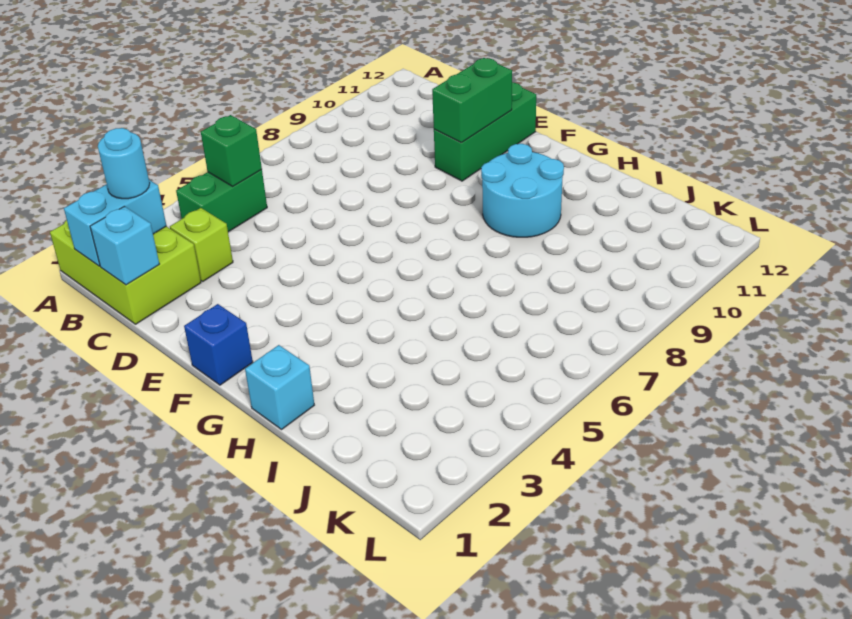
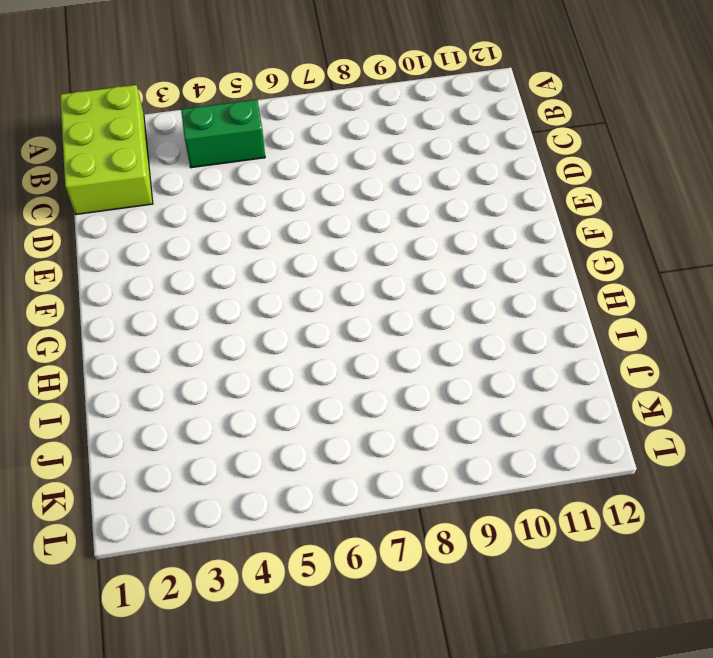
none -> lime 1x1 brick [170,208,233,281]
none -> green 1x3 brick [434,82,536,181]
none -> blue 1x1 brick [184,304,253,385]

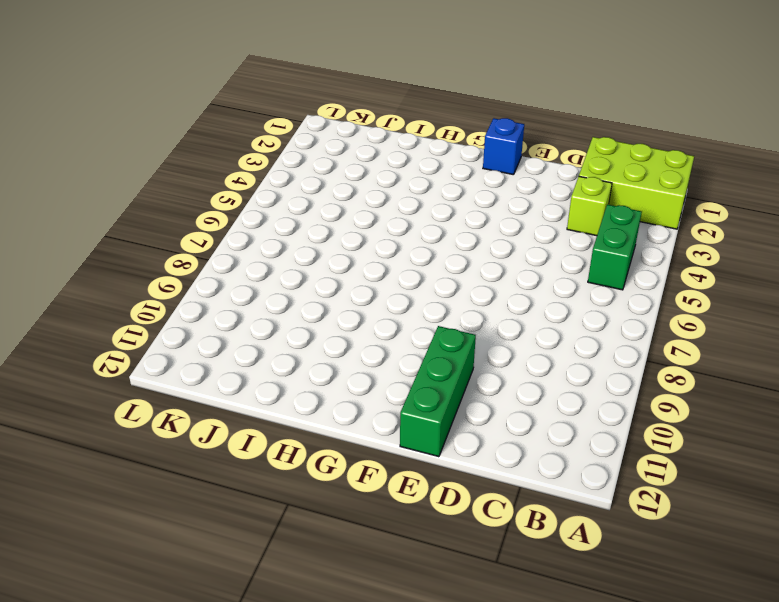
none -> cyan 2x2 round brick [481,144,564,237]
none -> cyan 1x1 brick [245,345,314,429]
none -> cyan 1x2 brick [64,180,166,266]

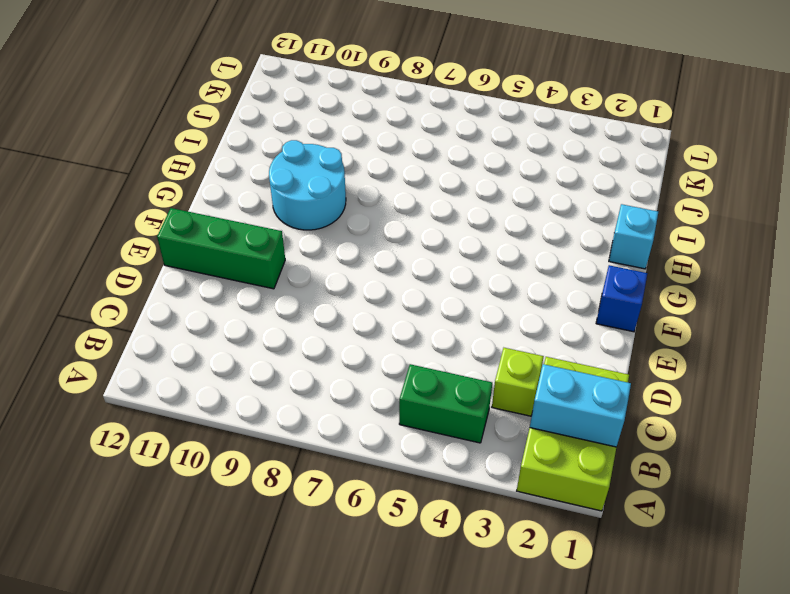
none -> green 1x1 brick [201,115,262,186]
none -> cyan 1x1 brick [90,206,159,285]
none -> green 1x2 brick [432,58,512,142]

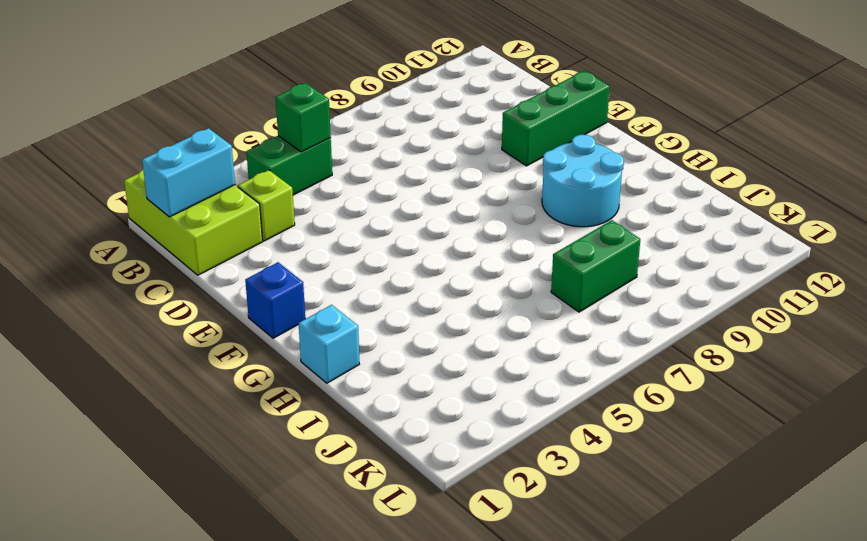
green 1x2 brick [551,220,640,312] -> green 1x2 brick moved to [432,58,512,142]
none -> cyan 1x1 brick [90,206,159,285]
none -> cyan 1x1 round brick [98,128,150,199]

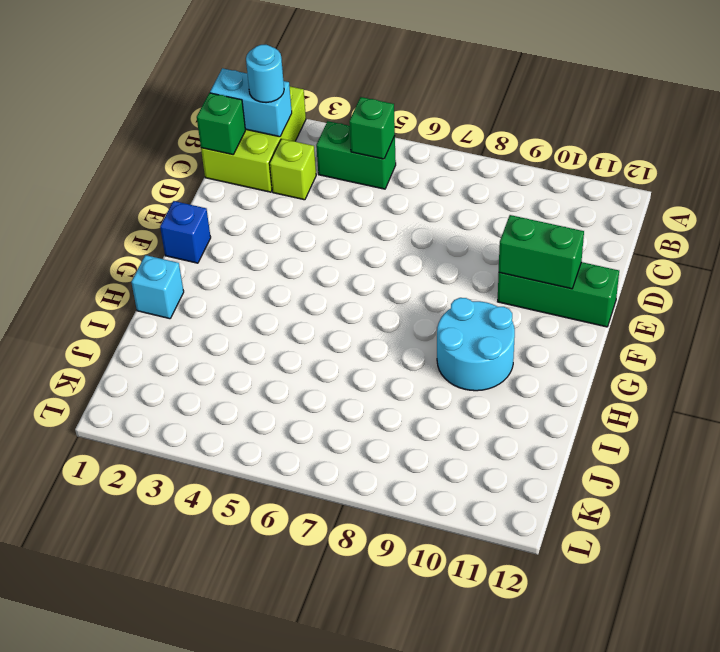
green 1x1 brick [197,93,245,155] -> cyan 1x1 brick [90,206,159,285]

